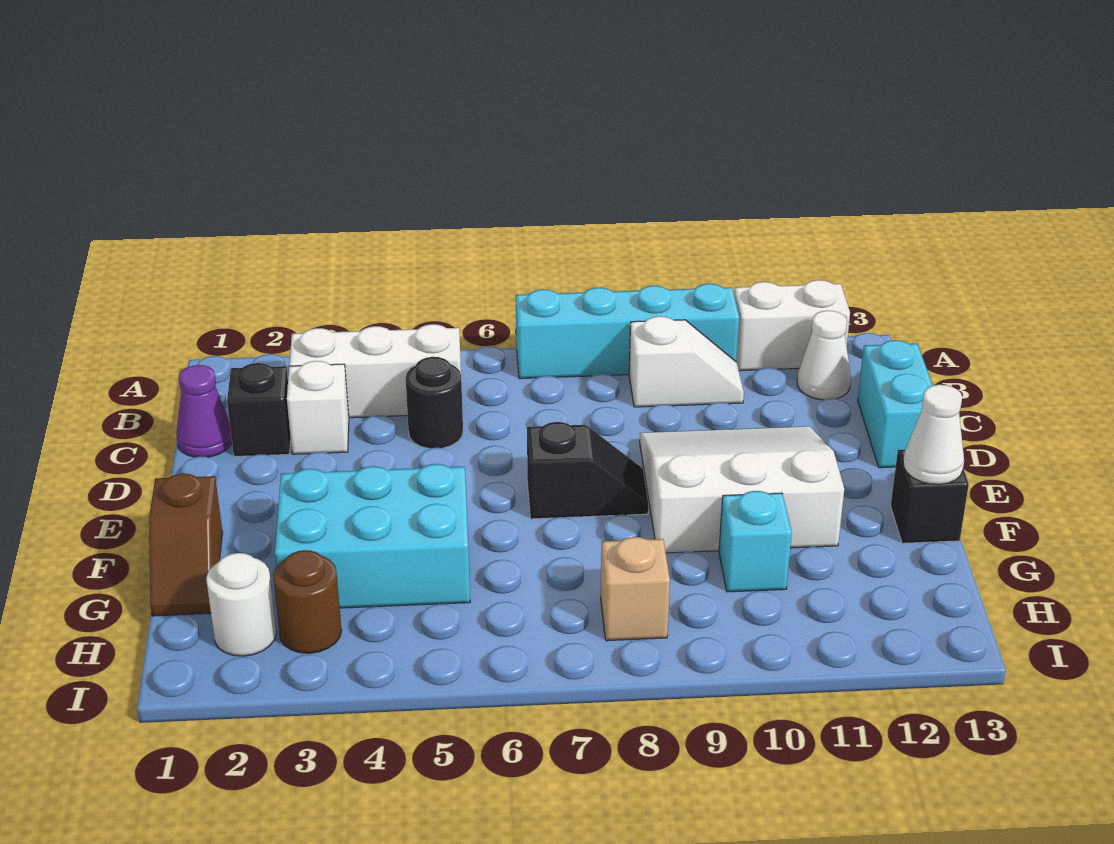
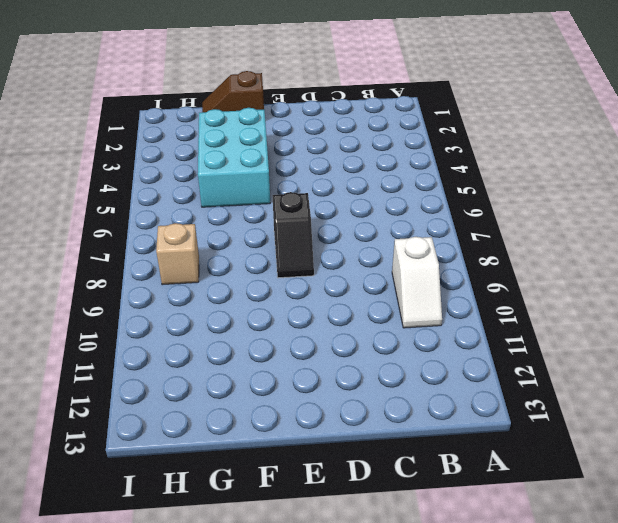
none -> cyan 1x4 brick [516,284,739,379]
none -> white 1x2 brick [734,280,850,371]
none -> white 1x3 brick [289,324,461,418]

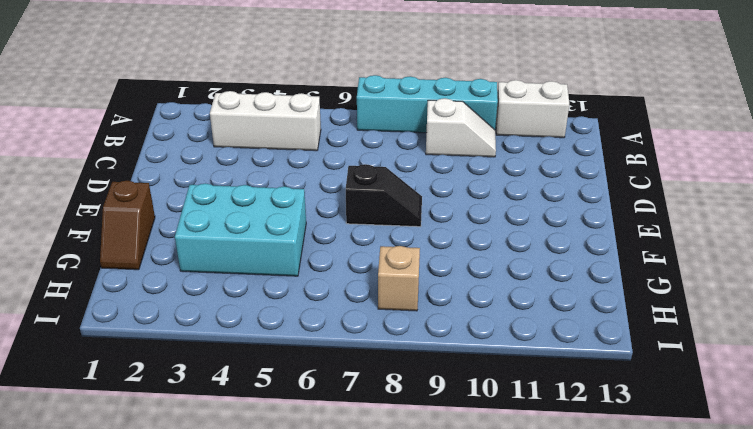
none -> white 1x1 cone [797,310,851,400]
none -> purple 1x1 cone [176,365,232,457]
none -> black 1x1 brick [227,363,291,457]

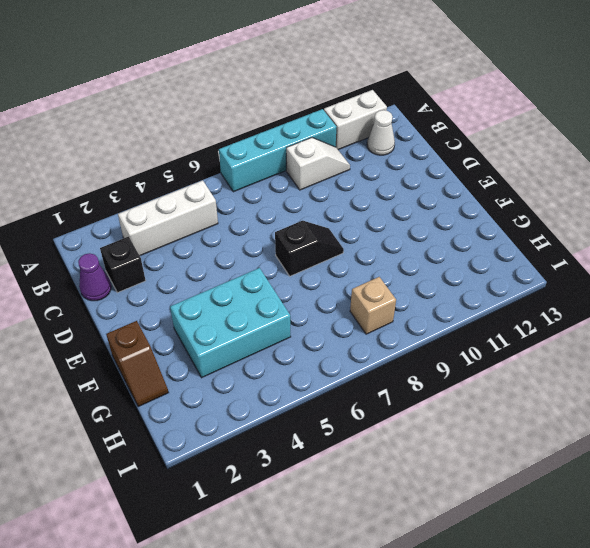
none -> white 1x1 brick [287,361,349,454]
none -> black 1x1 round brick [406,357,463,448]
none -> cyan 1x2 brick [858,340,933,468]

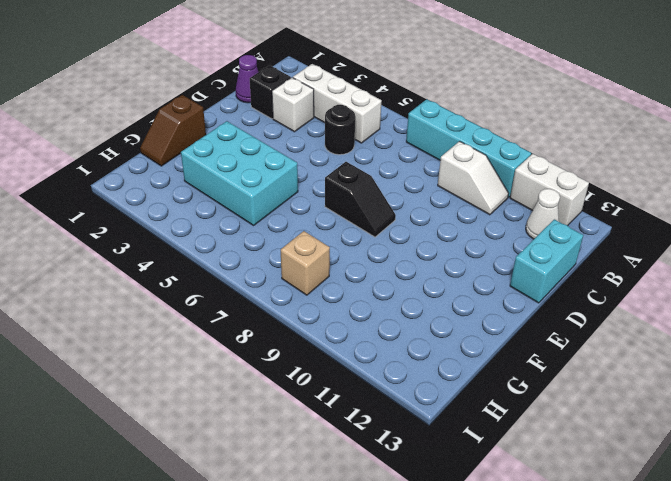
none -> white 3x3 slope [640,426,844,553]
none -> black 1x1 brick [891,450,969,543]
none -> cyan 1x1 brick [719,491,792,592]

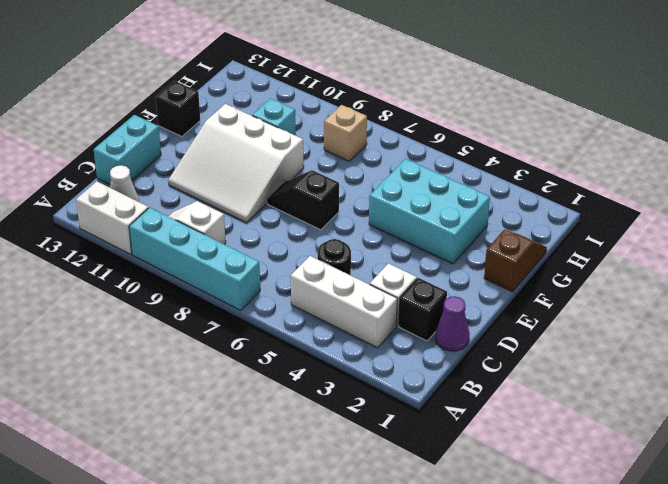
none -> white 1x1 round brick [206,553,276,656]
none -> brown 1x1 round brick [273,550,342,653]
none -> white 1x1 cone [903,385,964,484]

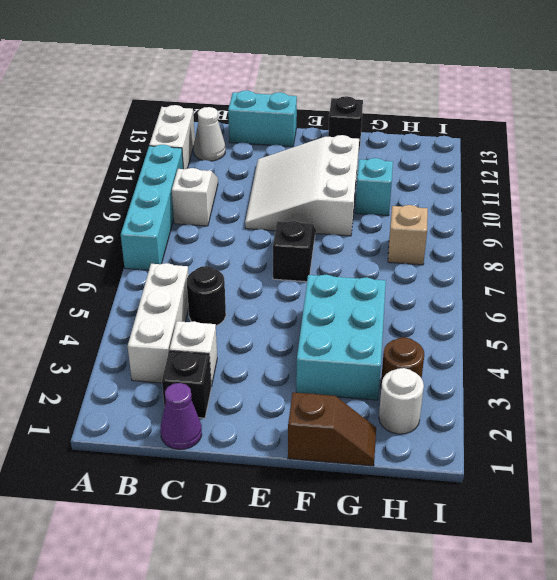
none -> white 1x1 cone [903,385,964,484]

